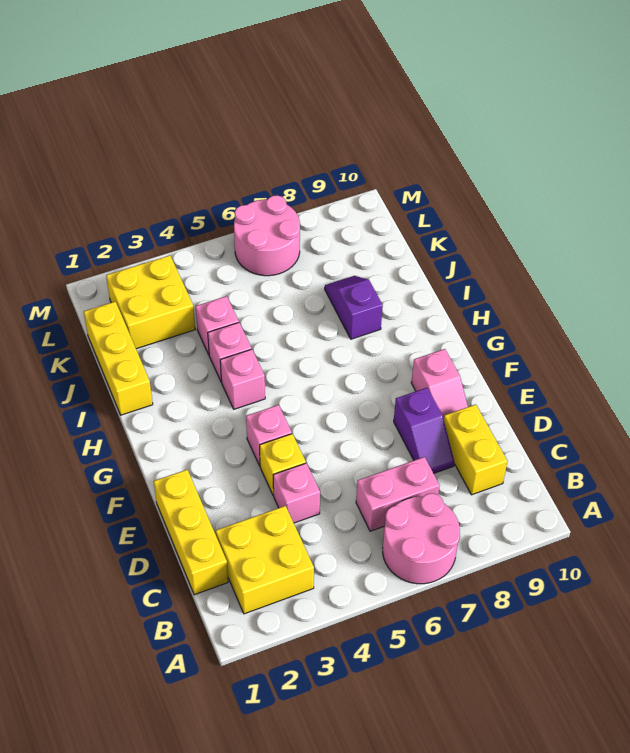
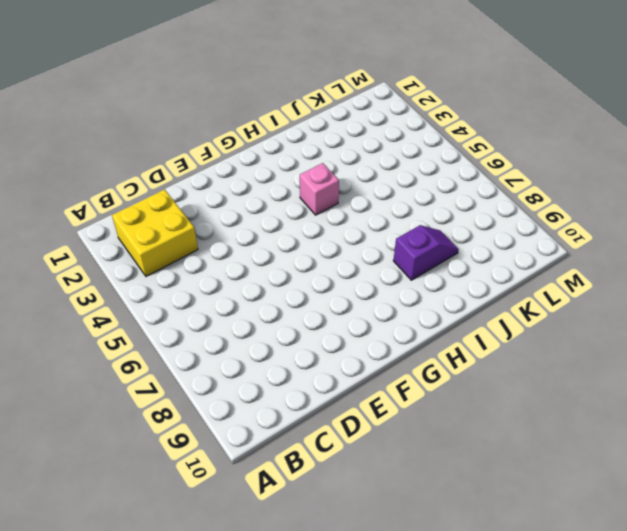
none -> pink 2x2 round brick [383,493,460,584]
none -> yellow 1x3 brick [154,470,228,595]
none -> pink 1x2 brick [356,457,440,531]

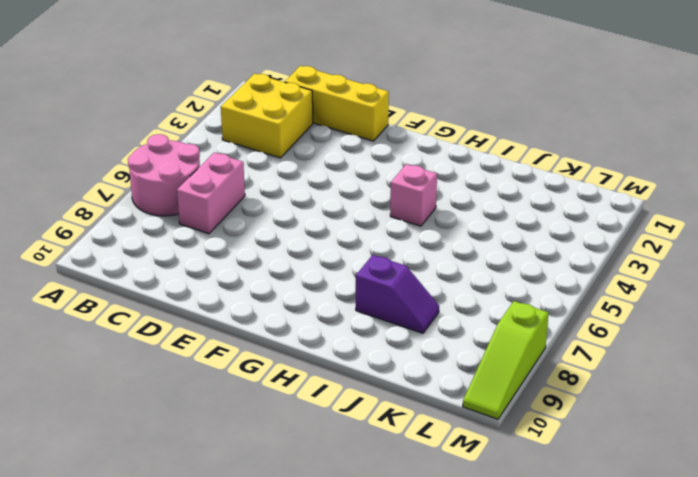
lime 1x3 slope [463,301,549,419] -> none
none -> yellow 1x2 brick [444,404,508,495]
none -> pink 1x1 brick [273,463,320,523]
none -> purple 1x2 slope [394,388,455,473]

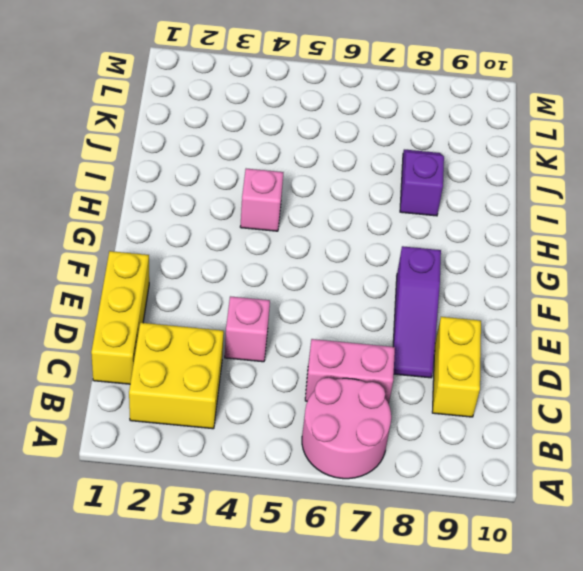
purple 1x3 slope [393,246,441,378] -> purple 1x2 slope [394,388,455,473]
none -> yellow 1x1 brick [260,434,306,495]
none -> pink 1x2 slope [411,349,468,419]
none -> pink 1x1 brick [246,405,292,466]

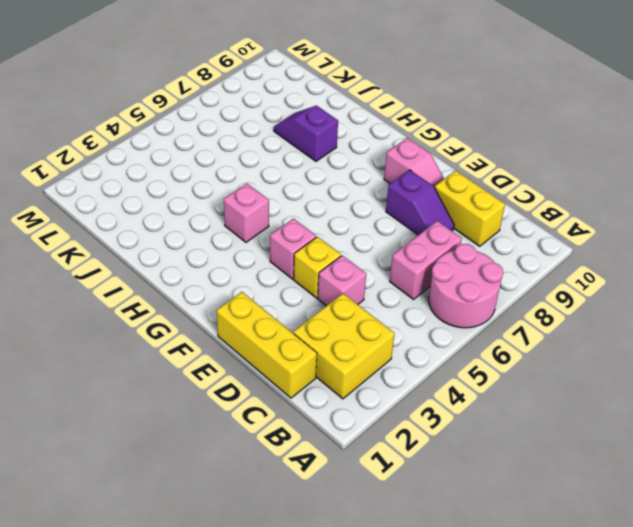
none -> yellow 1x3 brick [84,302,153,415]
none -> pink 1x1 brick [208,323,252,382]
none -> pink 1x1 brick [196,296,239,354]

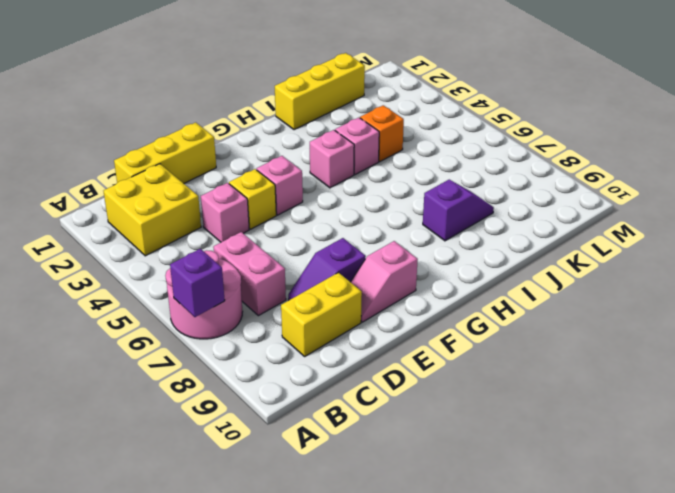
purple 1x1 brick [170,249,225,317] -> none
orange 1x1 brick [360,105,404,162] -> pink 1x1 brick [196,296,239,354]
none -> yellow 2x2 brick [106,255,195,349]
none -> pink 2x2 round brick [234,195,300,276]

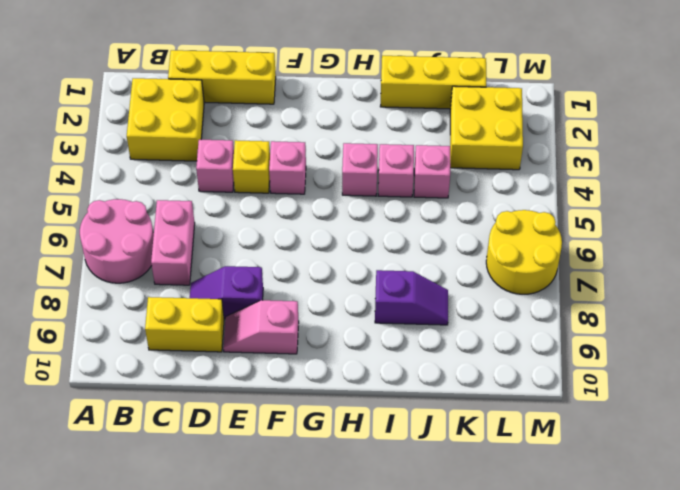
yellow 2x2 round brick [486,210,562,294] -> pink 2x2 round brick [234,195,300,276]

